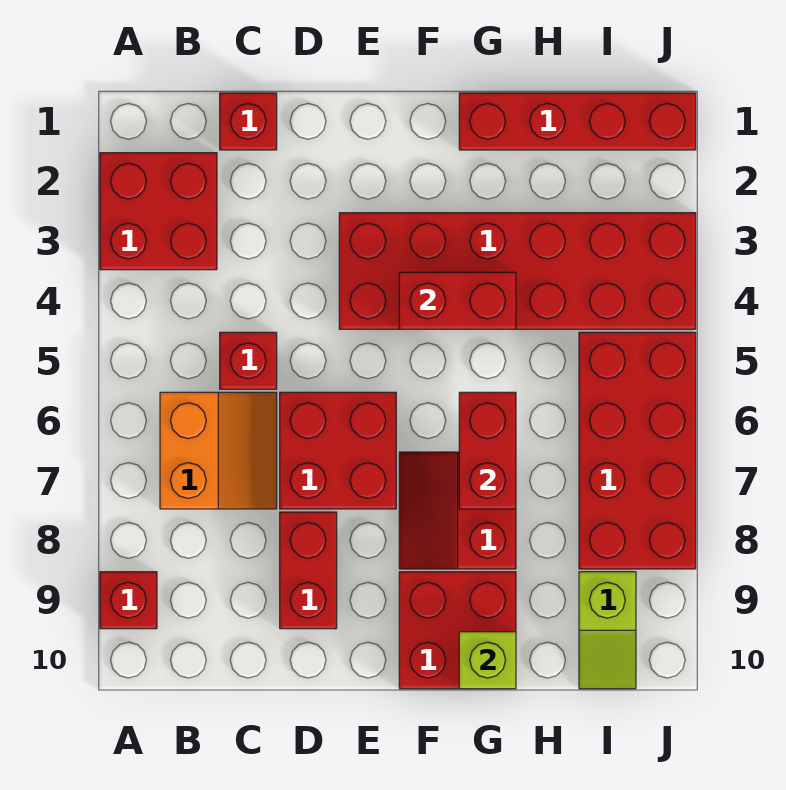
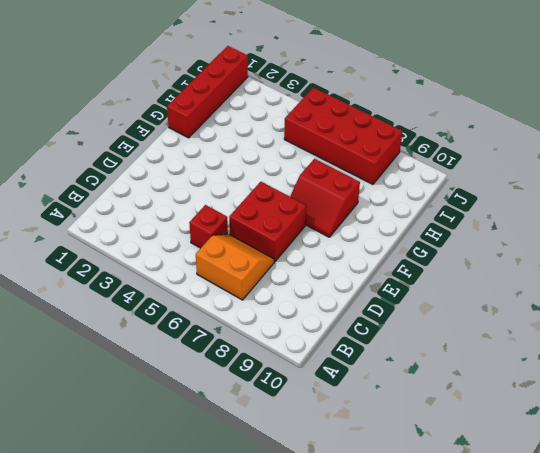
none -> red 2x2 brick [100,153,217,270]
none -> red 1x1 brick [100,572,157,629]
none -> red 1x1 brick [220,93,277,150]

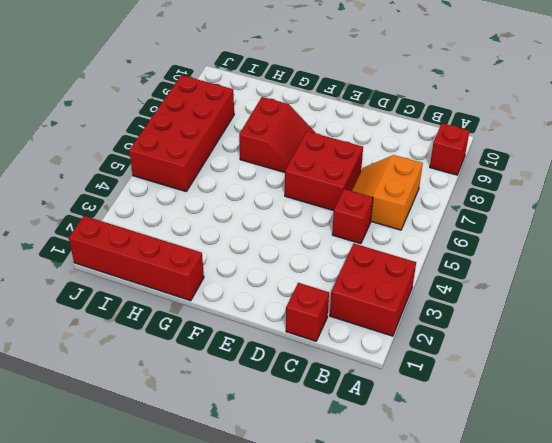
none -> red 1x2 brick [280,512,337,629]
none -> red 2x6 brick [339,213,696,329]
none -> red 2x2 brick [399,572,516,689]

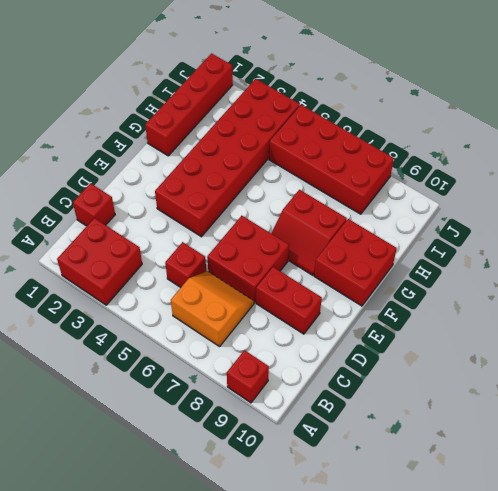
none -> lime 1x2 slope [579,572,636,689]
none -> red 1x2 brick [399,272,516,329]
none -> red 1x2 brick [459,392,516,509]

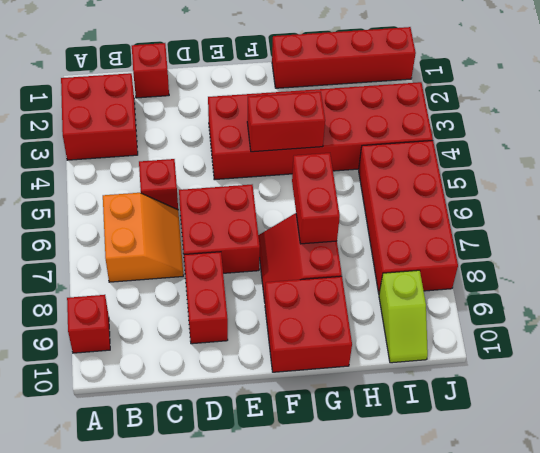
none -> lime 1x1 brick [459,632,516,689]

